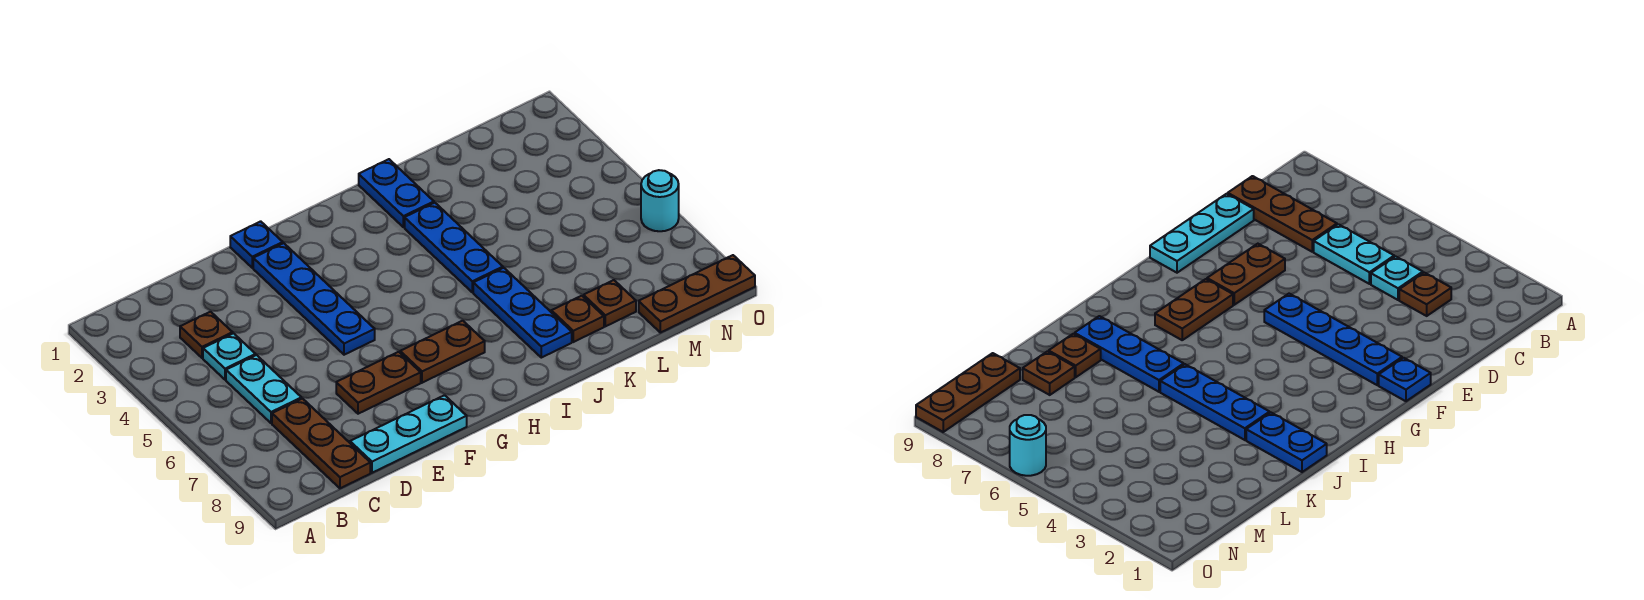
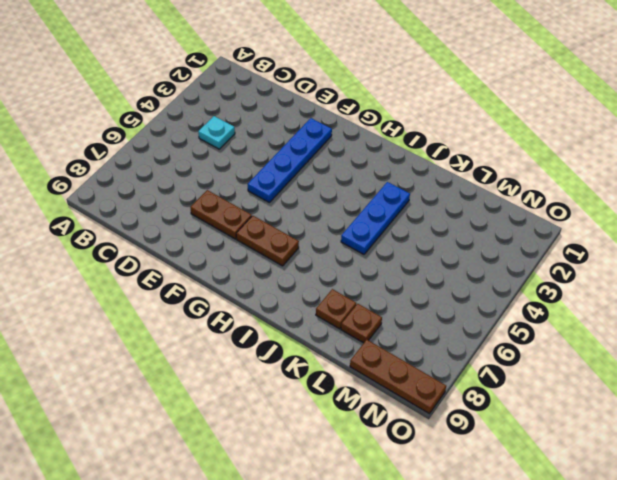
none -> brown 1x1 plate [180,312,233,358]
none -> cyan 1x2 plate [226,355,301,423]
none -> brown 1x3 plate [272,399,370,488]

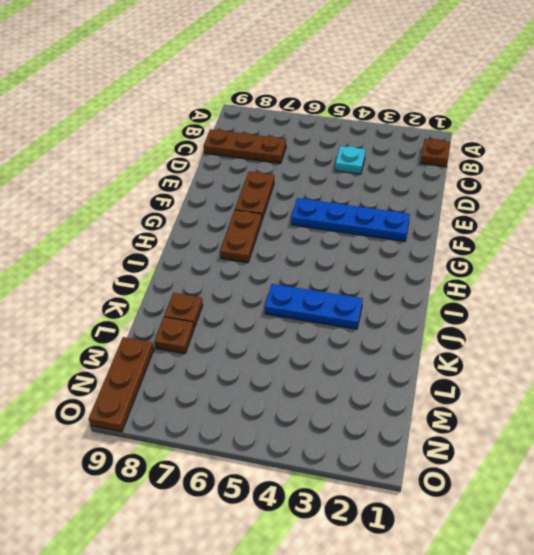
brown 1x1 plate [421,139,450,167] -> brown 1x1 plate moved to [180,312,233,358]
none -> cyan 1x2 plate [226,355,301,423]
none -> cyan 1x3 plate [350,395,467,473]
none -> blue 1x1 plate [230,221,283,268]

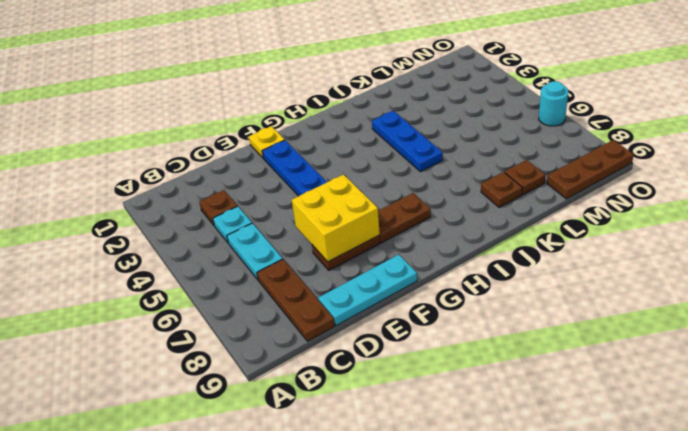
yellow 2x2 brick [292,174,380,262] -> none
yellow 1x1 plate [249,126,285,158] -> blue 1x1 plate [230,221,283,268]
none -> blue 1x2 plate [359,159,434,227]
none -> blue 1x3 plate [473,268,572,358]

